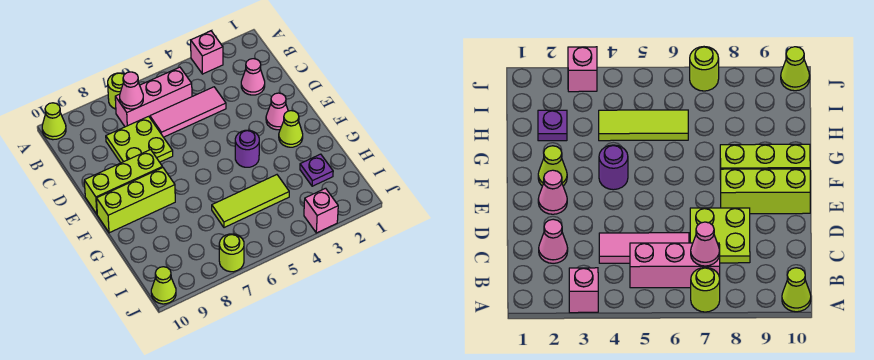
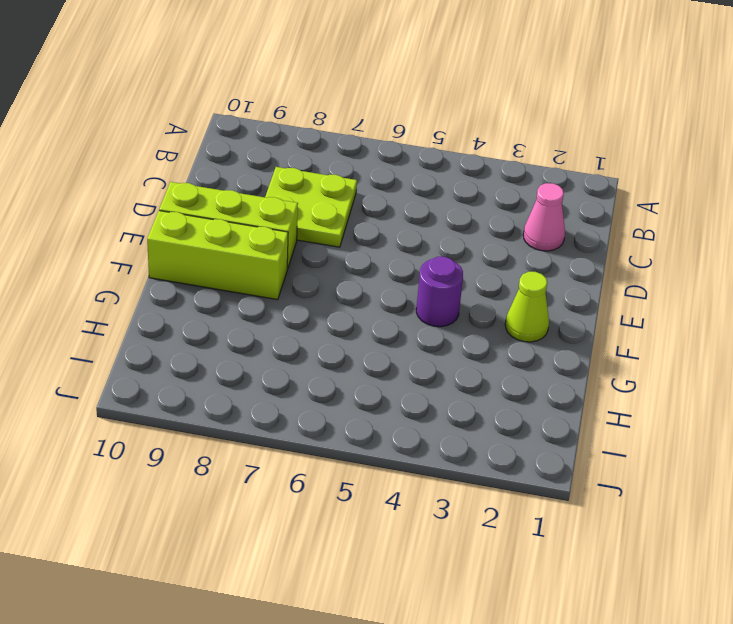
none -> pink 1x1 brick [191,31,223,74]
none -> lime 1x1 round brick [108,73,125,109]
none -> lime 1x1 cone [42,103,66,140]

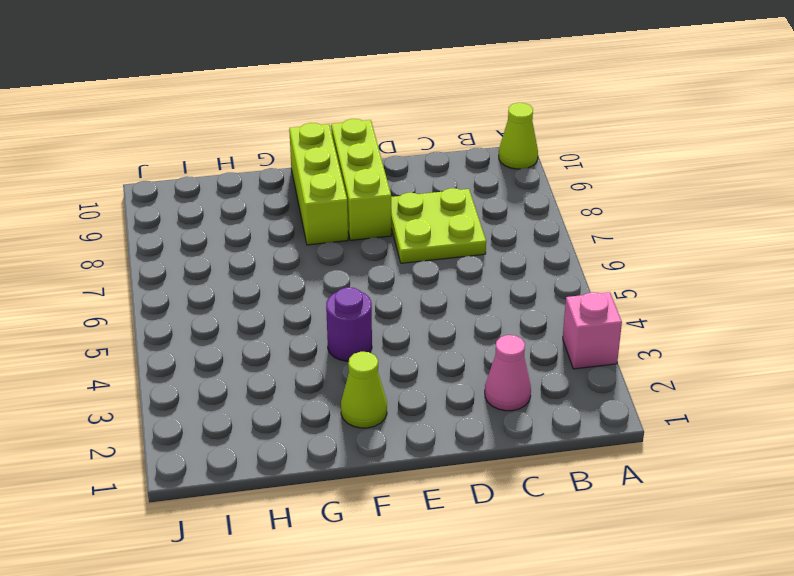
none -> lime 1x1 round brick [108,73,125,109]
none -> pink 1x3 brick [115,67,192,127]
none -> pink 1x3 tile [150,87,226,137]

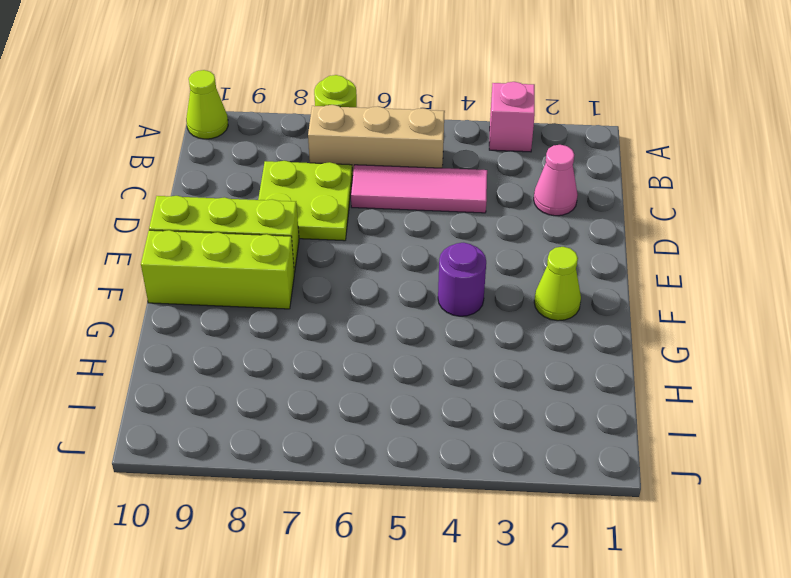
tan 1x3 brick [308,105,445,176] -> pink 1x3 brick [115,67,192,127]
none -> pink 1x1 cone [266,93,288,130]
none -> purple 1x1 plate [300,154,333,186]
none -> lime 1x3 tile [212,175,289,228]

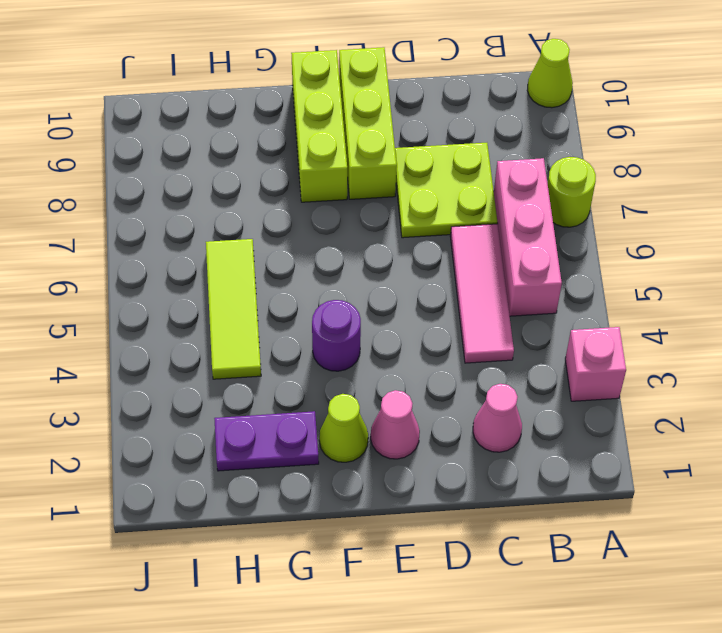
purple 1x2 plate [214,411,319,471] -> purple 1x1 plate [300,154,333,186]
none -> pink 1x1 brick [304,188,338,233]
none -> lime 1x1 round brick [219,234,244,272]
none -> lime 1x1 cone [151,267,176,304]

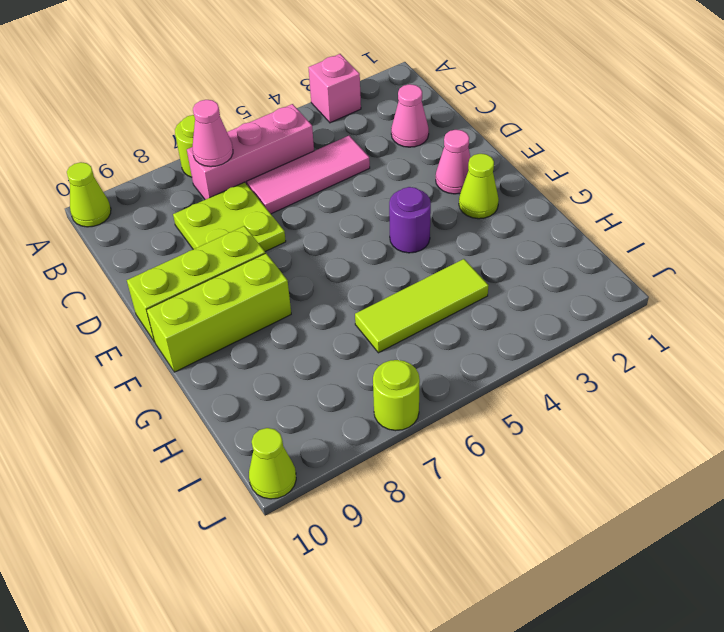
none -> purple 1x1 plate [300,154,333,186]
none -> pink 1x1 brick [304,188,338,233]

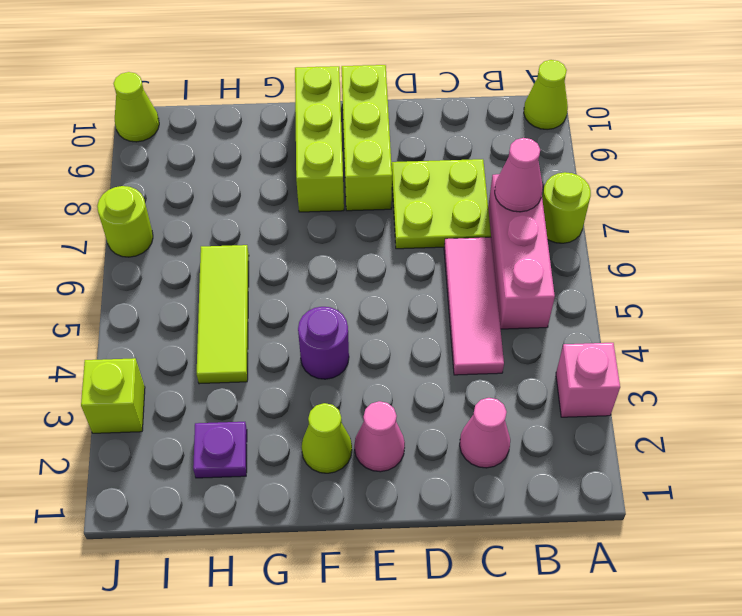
lime 1x1 brick [81,358,145,433] -> pink 1x1 brick [304,188,338,233]

